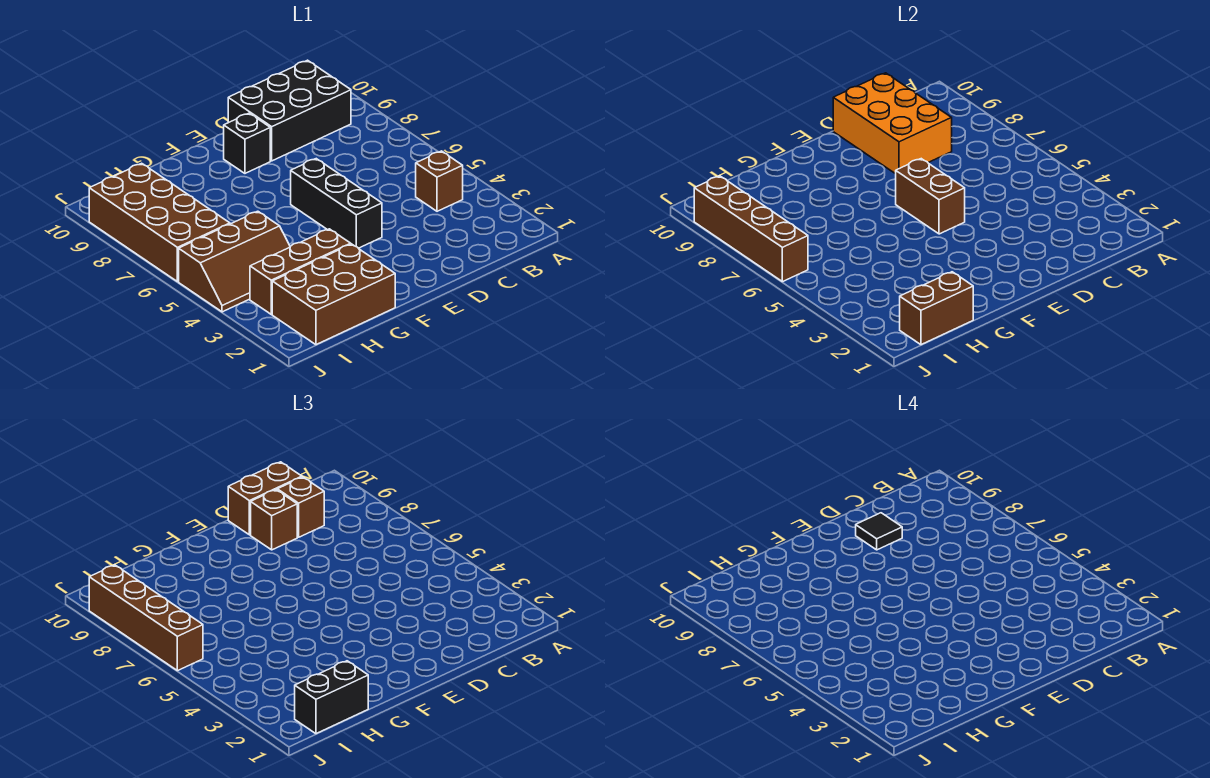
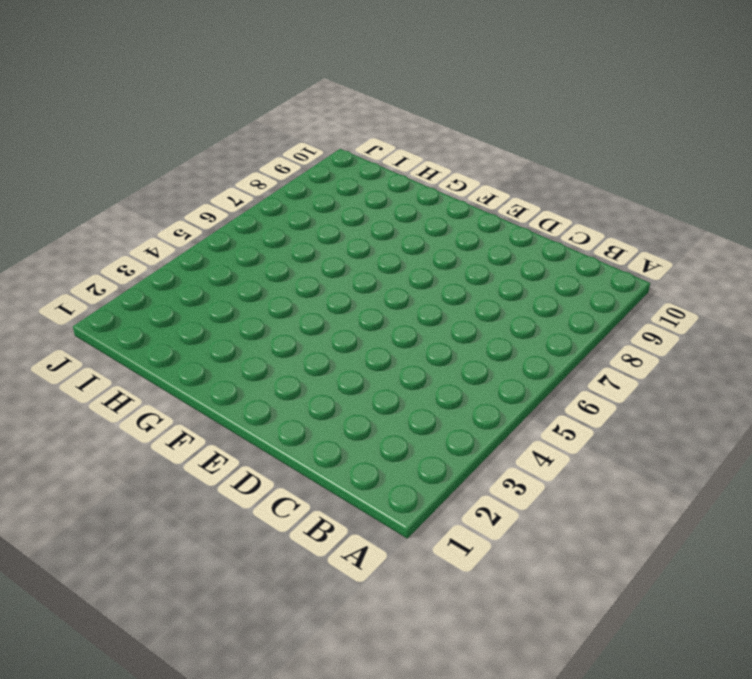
none -> brown 1x1 brick [416,151,463,211]
none -> black 2x3 brick [228,60,351,161]
none -> black 1x3 brick [291,159,382,248]

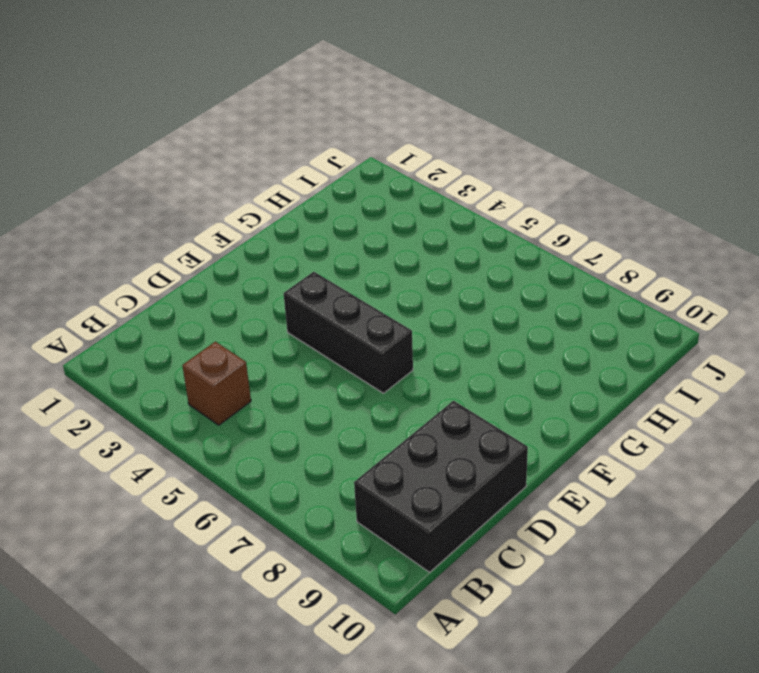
none -> black 1x1 brick [224,113,270,173]
none -> brown 2x3 brick [272,244,395,345]
none -> brown 1x3 brick [250,229,351,314]

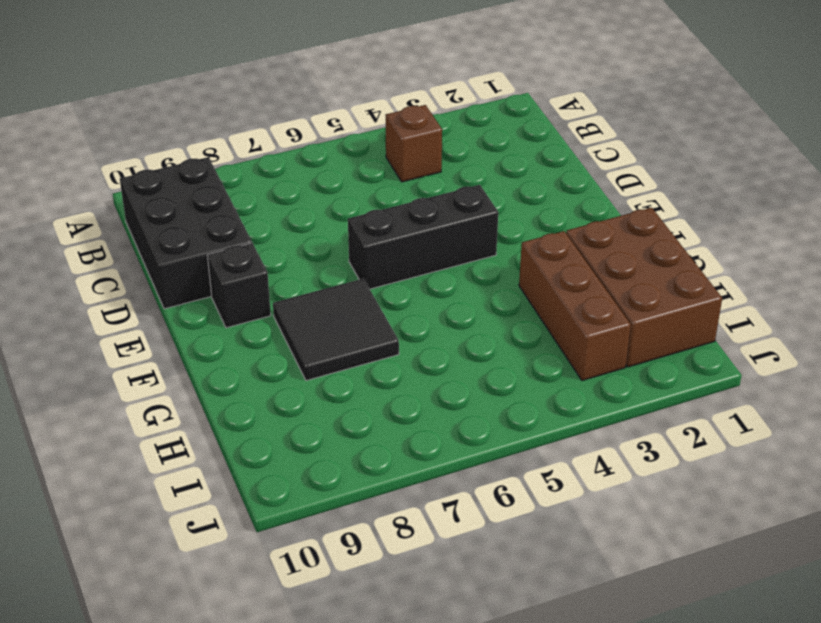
black 2x2 tile [273,279,399,381] -> none
none -> brown 2x3 slope [179,211,290,312]
none -> brown 2x4 brick [89,163,230,282]
none -> orange 2x3 brick [833,73,952,174]

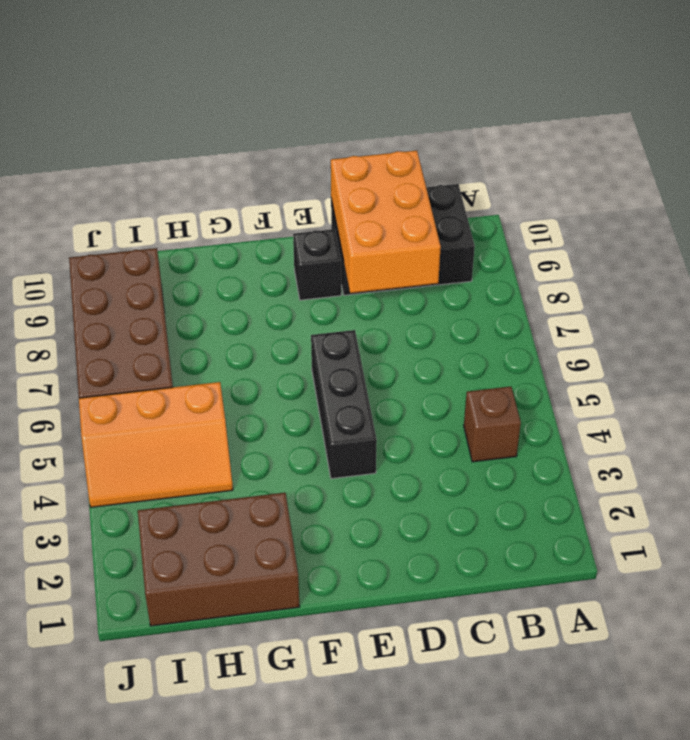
orange 2x3 slope [79,382,233,507] -> brown 2x3 slope [179,211,290,312]
none -> brown 1x3 brick [250,229,351,314]
none -> brown 1x2 brick [896,159,965,234]
none -> brown 1x2 brick [900,272,973,345]

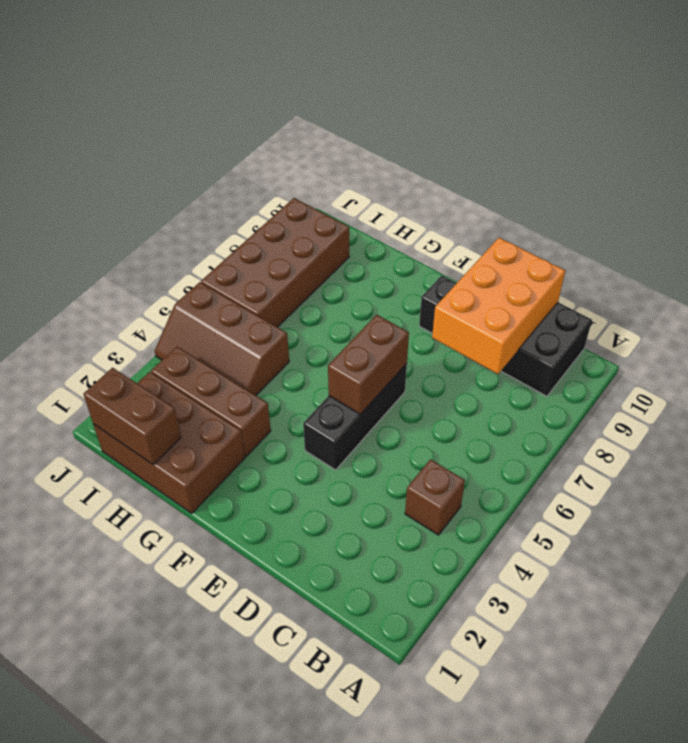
none -> brown 1x4 brick [694,176,808,282]
none -> brown 1x1 brick [277,477,324,537]
none -> brown 1x2 brick [228,462,302,535]

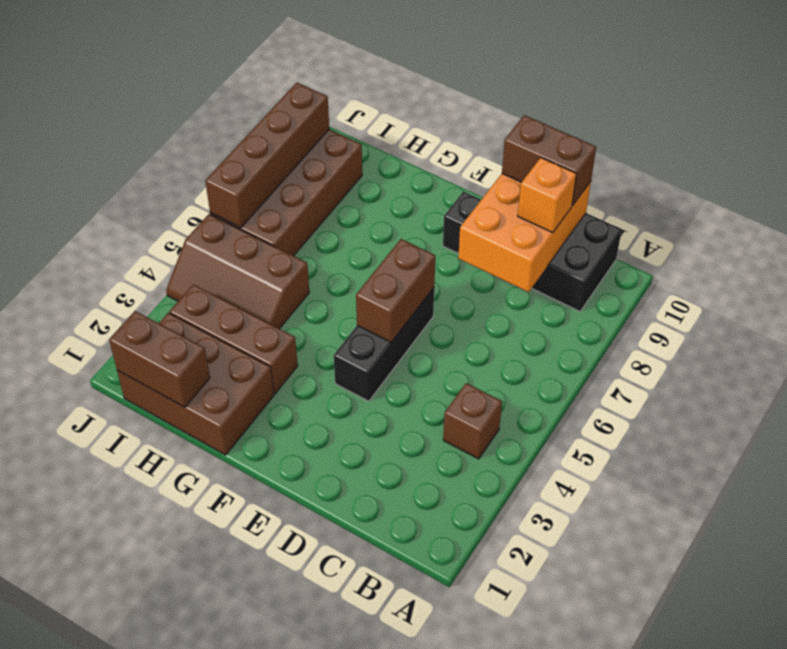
orange 1x1 brick [518,158,577,233] -> brown 1x1 brick [277,477,324,537]
none -> brown 1x1 brick [251,490,297,550]
none -> black 1x2 brick [295,661,368,734]
none -> brown 1x4 brick [89,565,203,671]

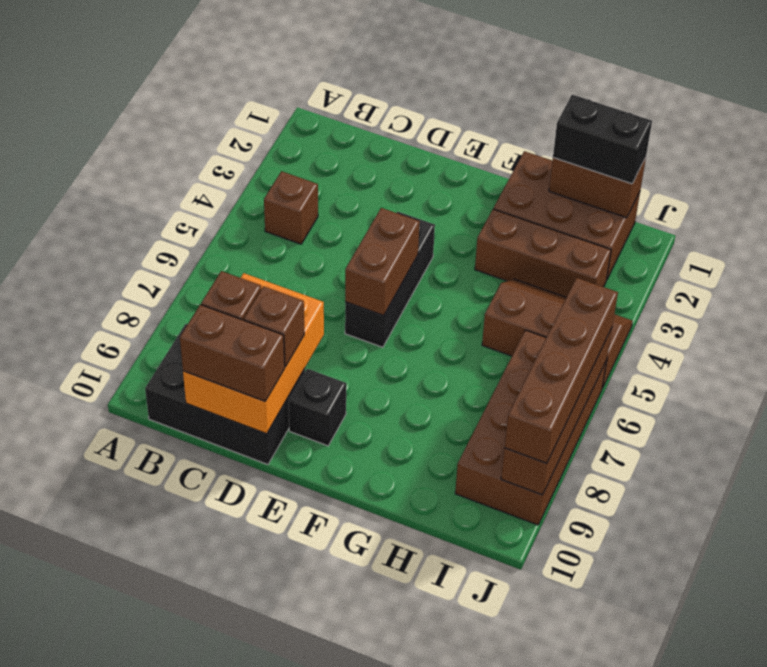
none -> black 1x1 tile [856,513,902,550]

